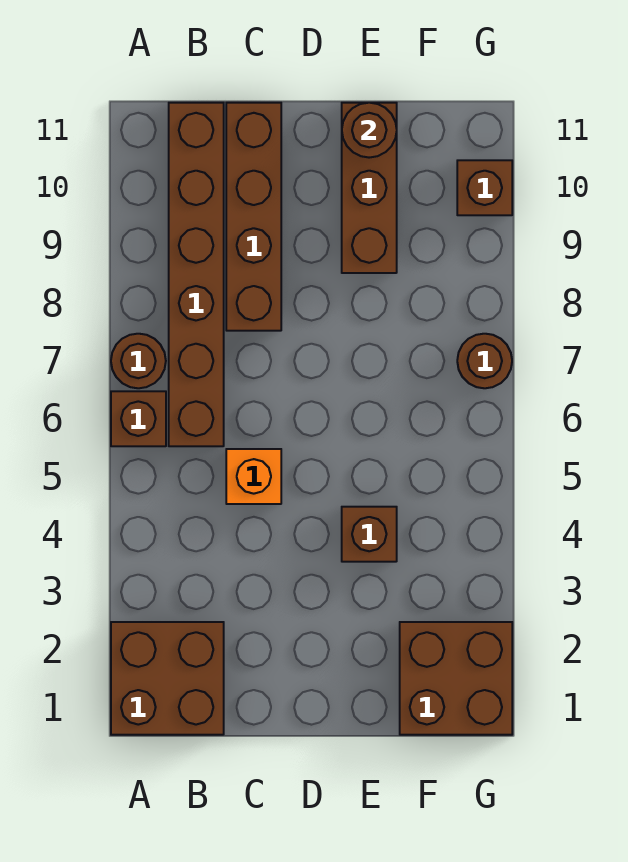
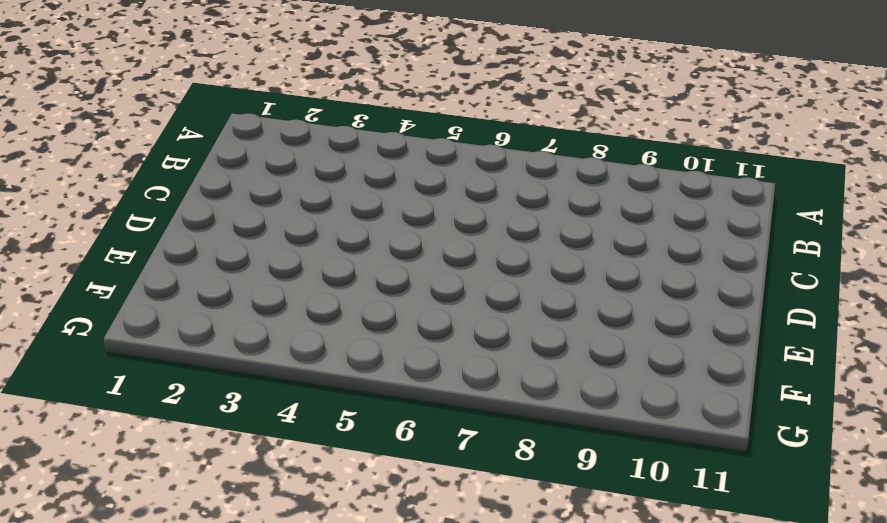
none -> brown 2x2 brick [111,622,224,735]
none -> brown 1x1 brick [111,391,166,446]
none -> brown 1x1 round brick [111,334,166,388]

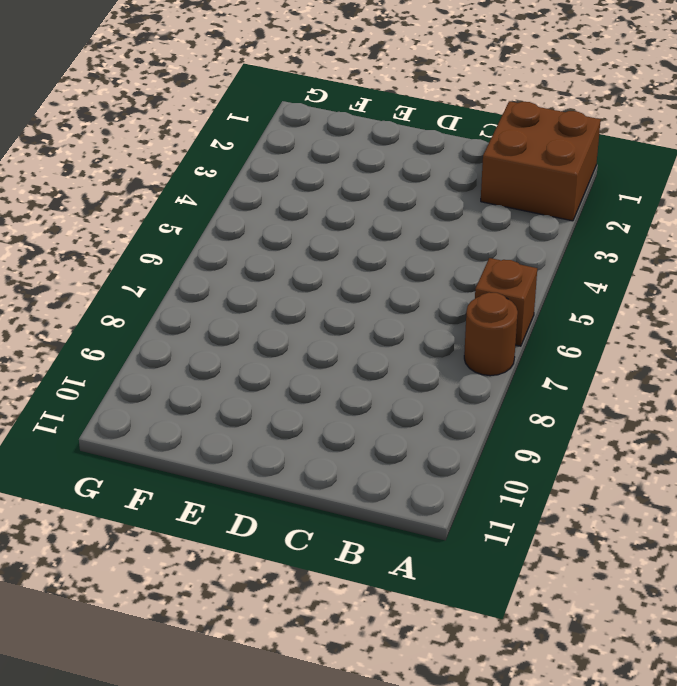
none -> brown 1x6 brick [169,103,224,446]
none -> orange 1x1 brick [226,449,281,504]
none -> brown 1x4 brick [226,103,281,331]

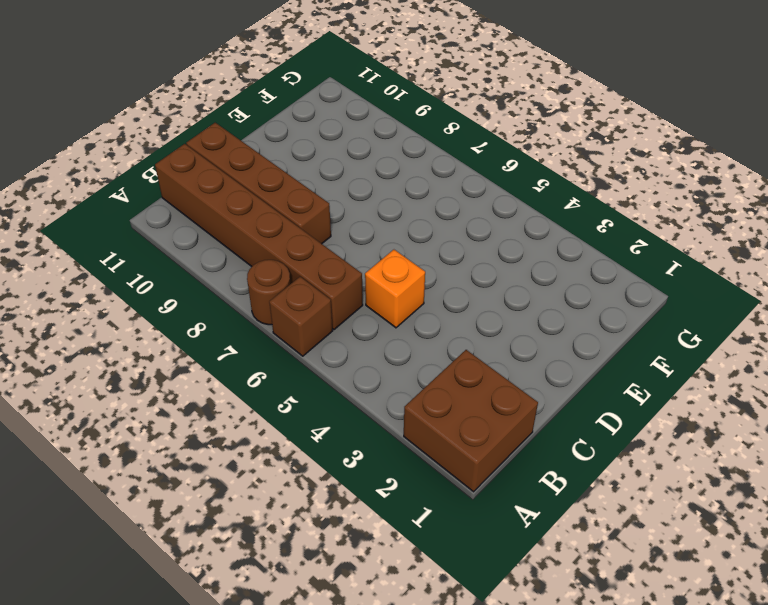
none -> brown 1x1 brick [342,507,397,562]
none -> brown 1x3 brick [342,103,397,273]
none -> brown 2x2 brick [400,622,512,735]

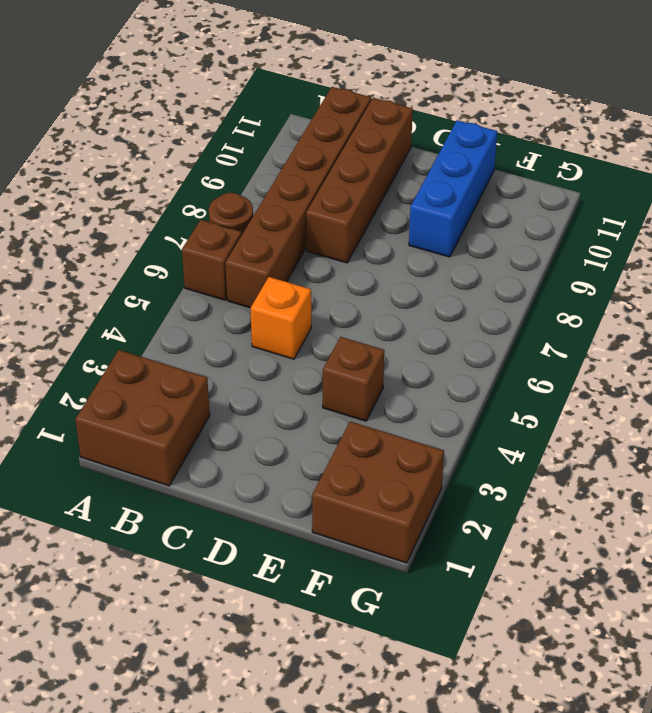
blue 1x3 brick [409,120,497,257] -> brown 1x3 brick [342,103,397,273]
none -> brown 1x1 round brick [457,334,512,388]
none -> brown 1x1 brick [457,160,512,215]
none -> brown 1x1 round brick [342,103,397,158]

